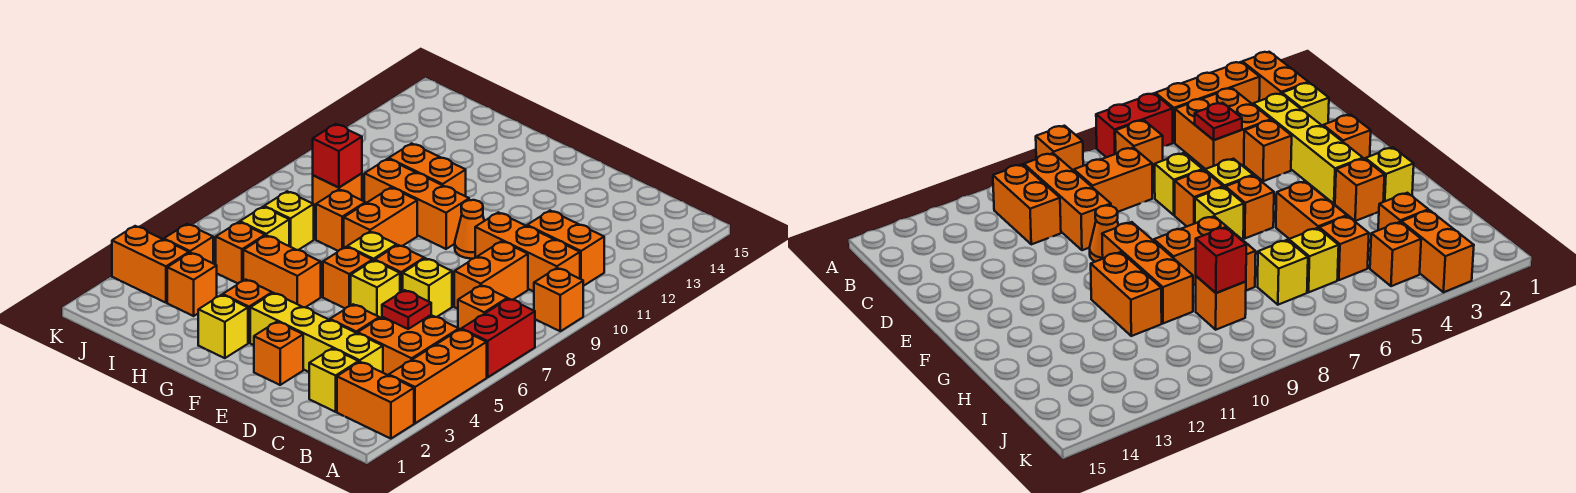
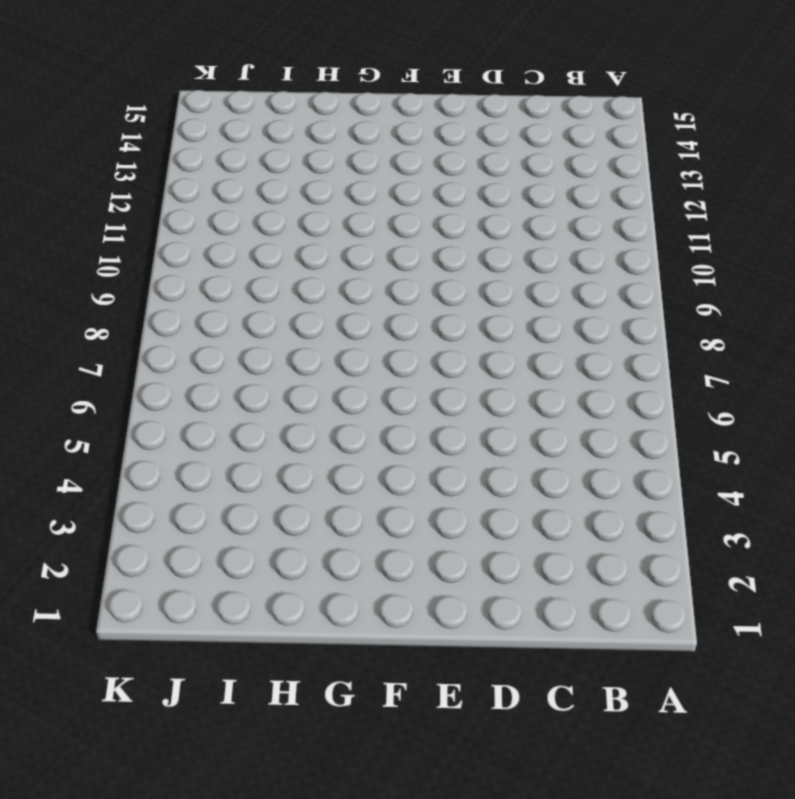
none -> orange 1x2 brick [337,362,414,439]
none -> orange 1x3 brick [389,329,487,423]
none -> red 1x2 brick [461,299,535,377]
none -> orange 1x1 brick [534,268,583,331]

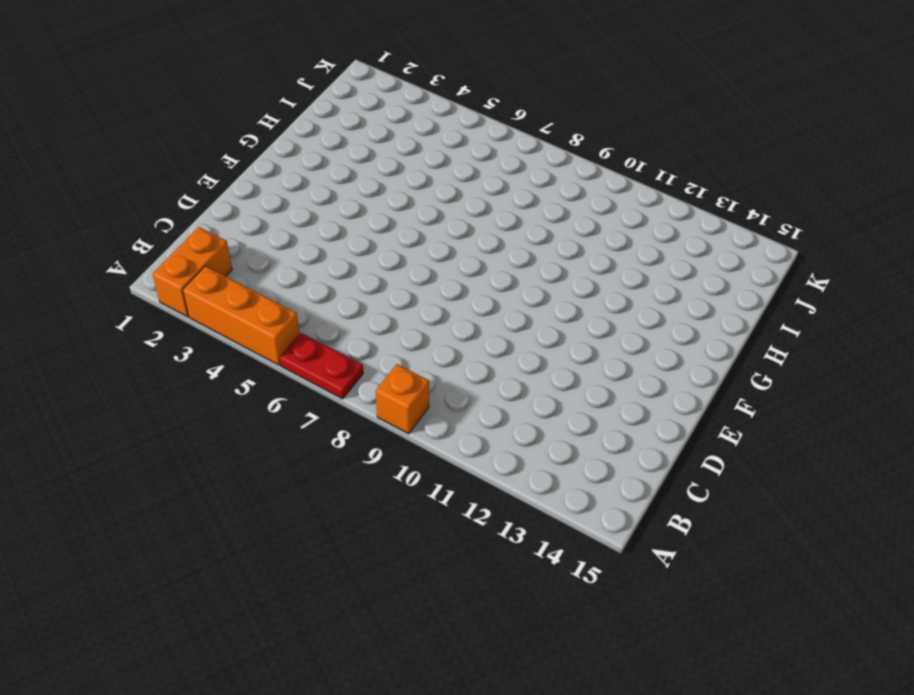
red 1x2 plate [279,333,363,399] -> red 1x2 brick [461,299,535,377]
none -> orange 2x2 brick [358,315,459,375]
none -> orange 1x1 brick [458,285,507,330]
none -> orange 1x3 brick [475,212,580,291]
none -> orange 1x2 brick [527,211,604,286]

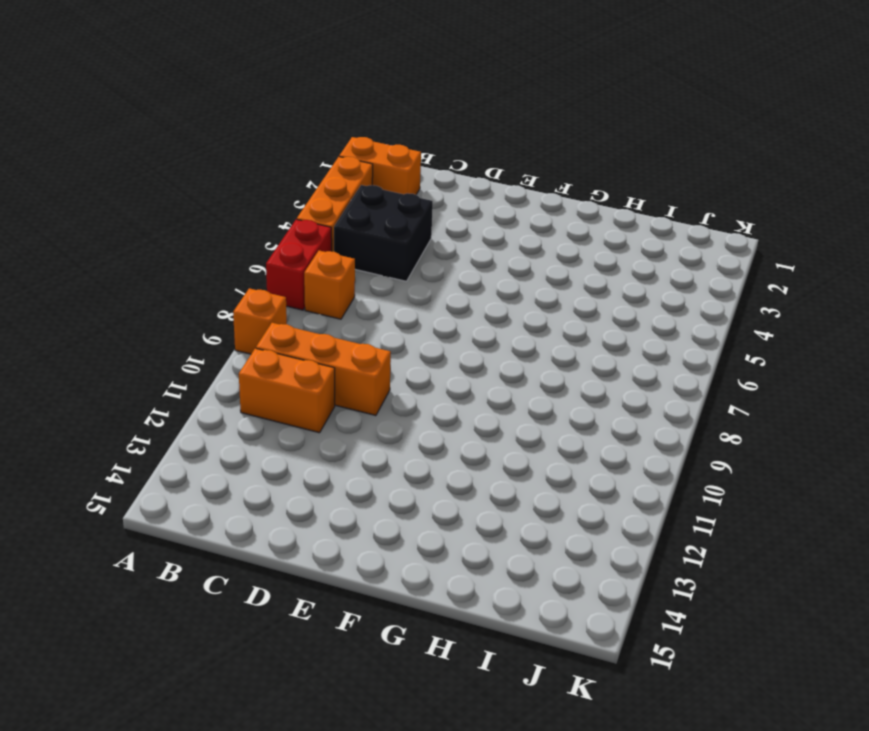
black 2x2 brick [334,185,433,281] -> orange 2x2 brick [358,315,459,375]
none -> yellow 1x1 brick [309,348,359,412]
none -> yellow 1x4 brick [250,293,383,373]
none -> orange 1x2 brick [454,241,528,309]
none -> orange 1x1 brick [330,304,379,333]

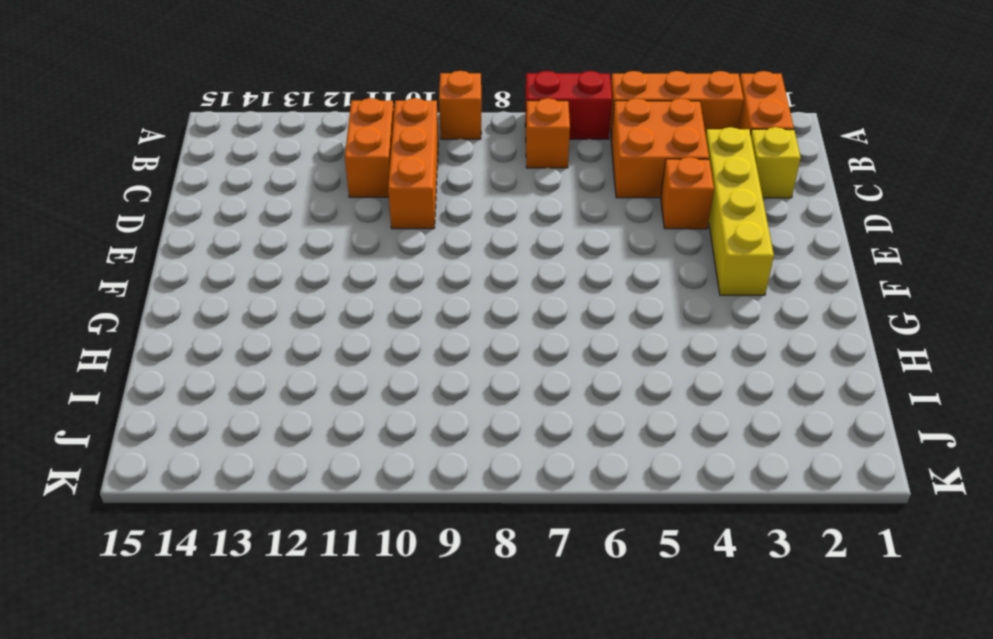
none -> orange 1x2 brick [454,241,528,309]
none -> yellow 1x1 brick [403,258,452,317]
none -> orange 1x1 brick [254,322,303,385]
none -> yellow 1x1 brick [351,260,400,318]

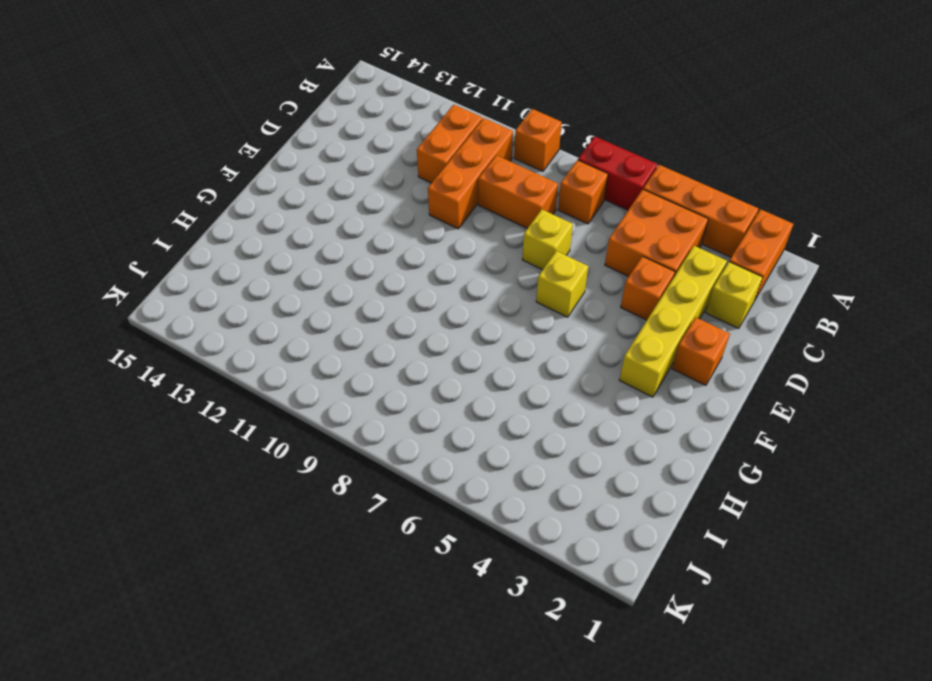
none -> orange 1x1 brick [375,245,424,292]
none -> orange 1x1 cone [455,200,484,259]
none -> orange 1x1 brick [323,247,372,308]
none -> yellow 1x1 brick [347,232,397,261]

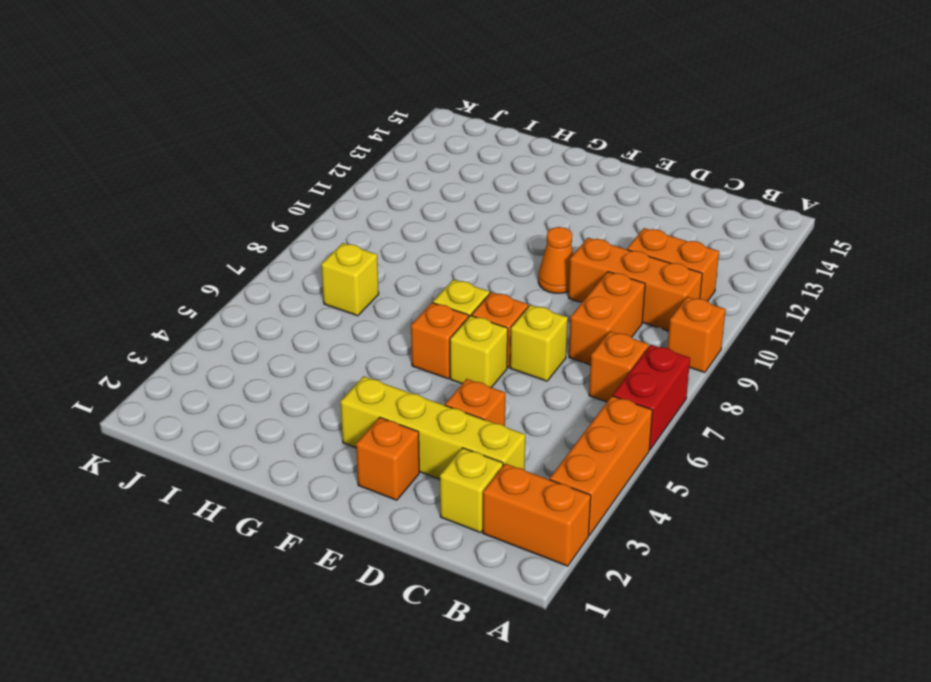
none -> orange 2x2 brick [358,315,459,375]
none -> orange 1x3 brick [364,159,469,249]
none -> yellow 1x1 brick [198,295,248,358]
none -> orange 1x1 brick [223,280,272,343]

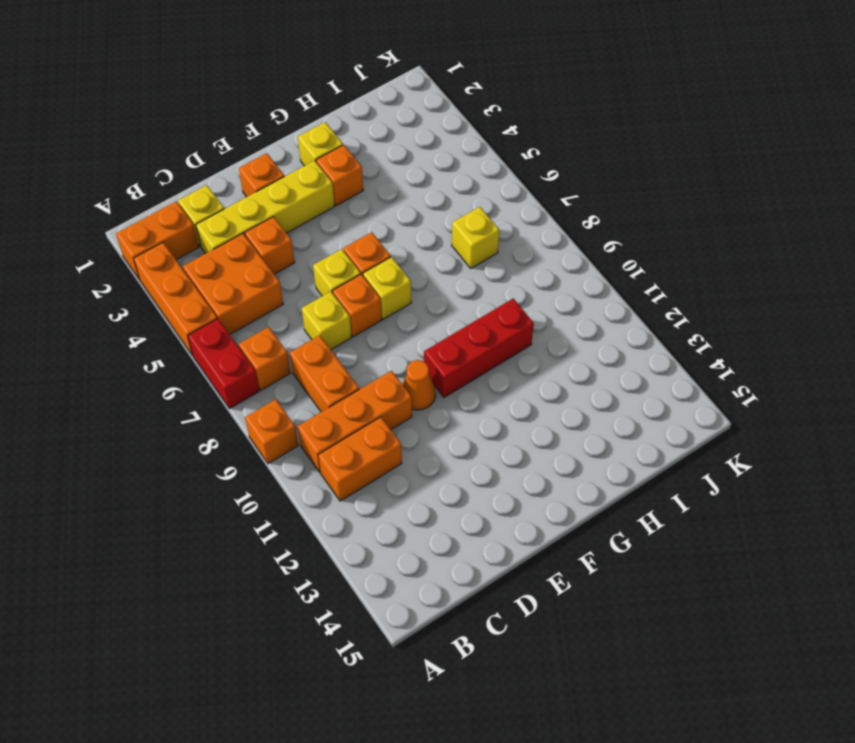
red 1x3 brick [424,299,534,397] -> orange 1x3 brick [364,159,469,249]
none -> orange 1x2 brick [243,235,321,307]
none -> orange 1x2 brick [344,188,417,248]
none -> orange 1x2 brick [389,143,466,196]
none -> orange 1x1 brick [316,190,365,251]

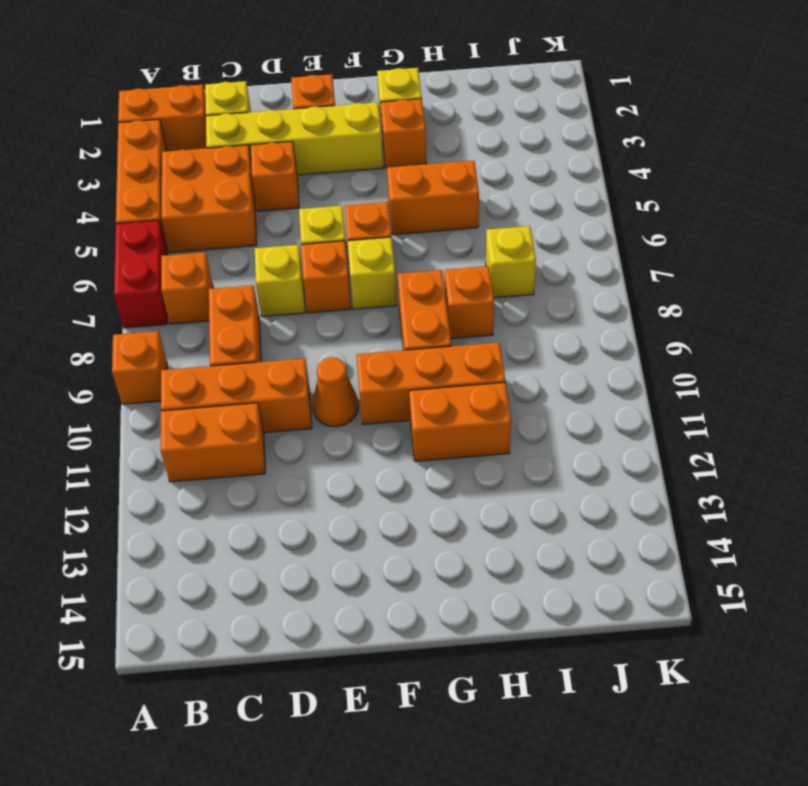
none -> orange 1x1 brick [167,253,217,316]
none -> orange 1x1 brick [215,222,265,283]
none -> yellow 1x1 brick [240,207,289,246]
none -> orange 1x1 brick [313,173,362,213]

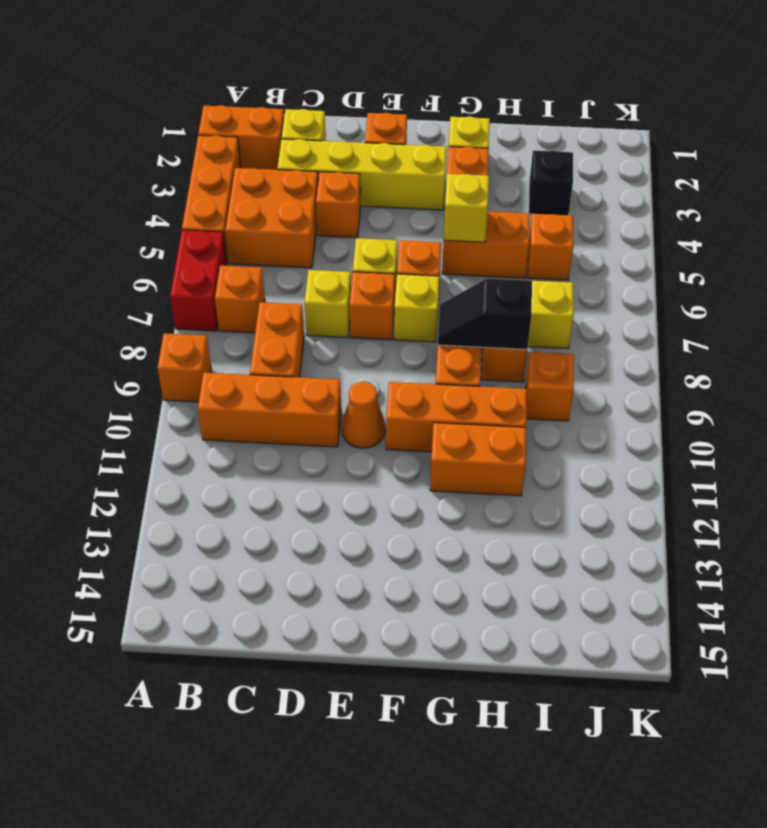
yellow 1x1 brick [444,174,489,242] -> yellow 1x1 brick moved to [240,207,289,246]
black 1x2 slope [438,279,532,350] -> none
black 1x1 brick [529,151,573,215] -> orange 1x1 brick [167,253,217,316]
none -> orange 1x2 brick [527,211,604,286]
none -> orange 1x2 brick [112,226,189,303]
none -> orange 1x1 brick [164,224,213,263]
none -> red 1x1 plate [382,290,431,329]

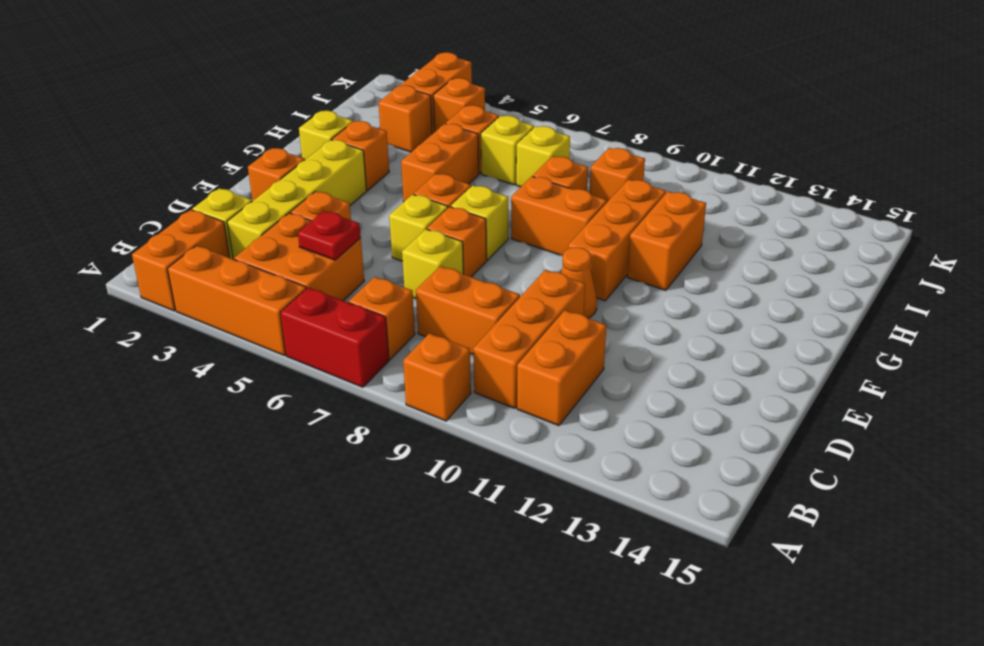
none -> red 1x1 brick [313,124,362,188]

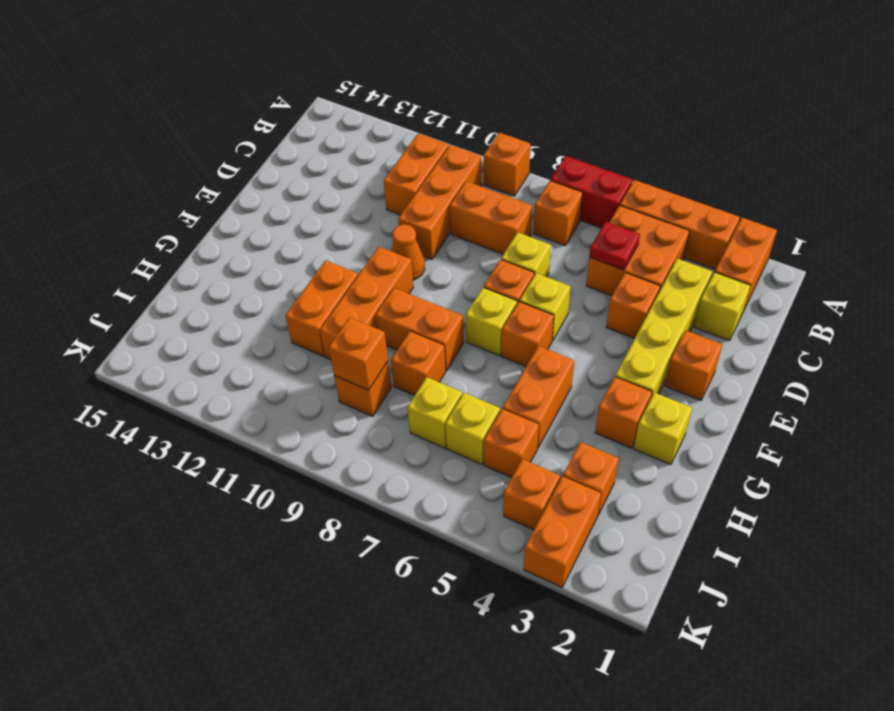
orange 1x1 brick [329,317,388,390] -> red 1x1 brick [313,124,362,188]

